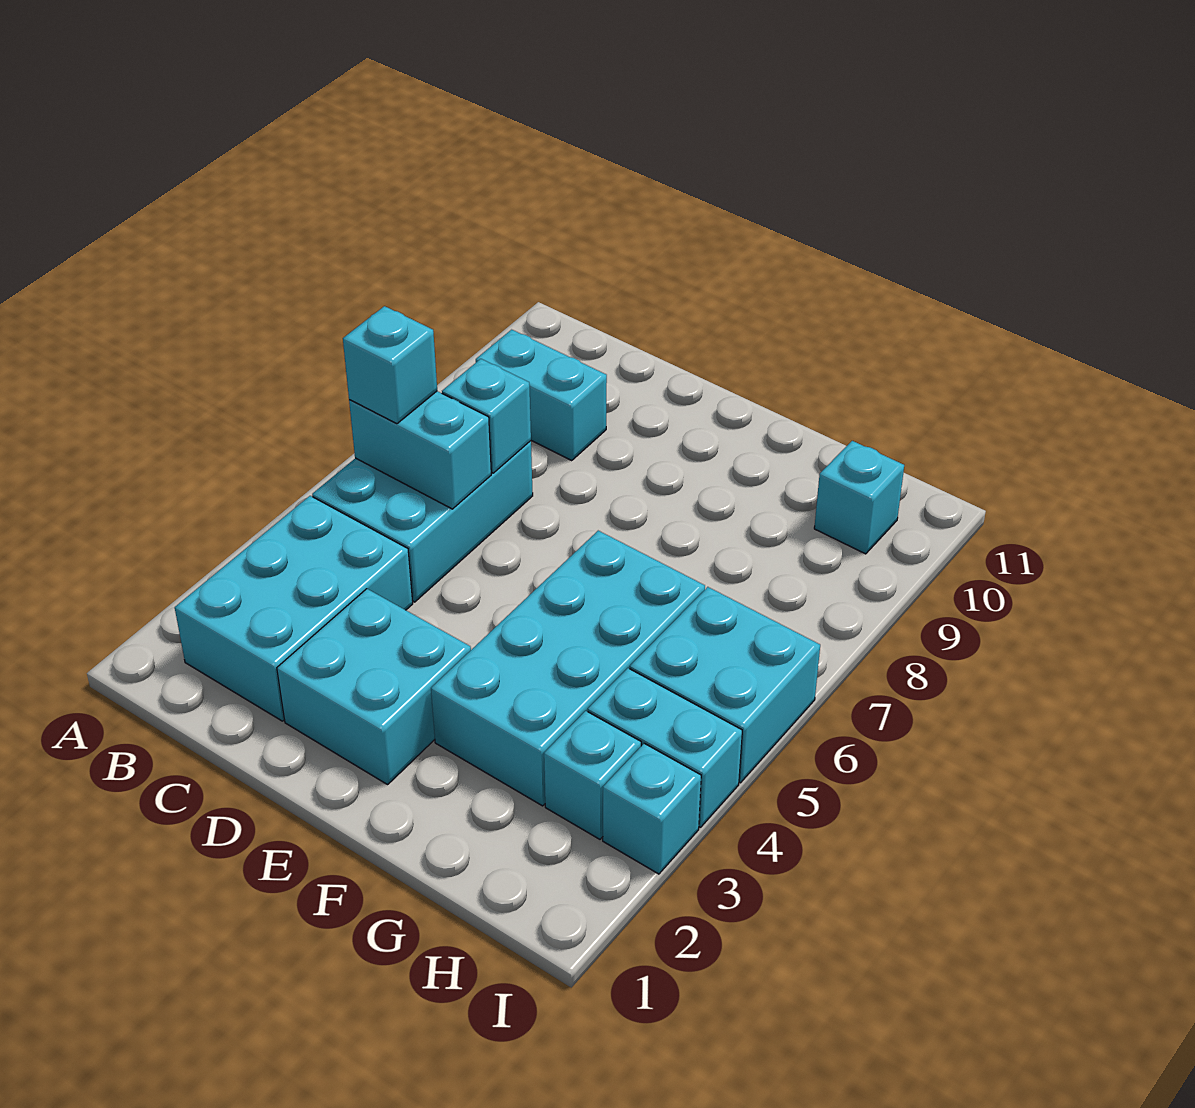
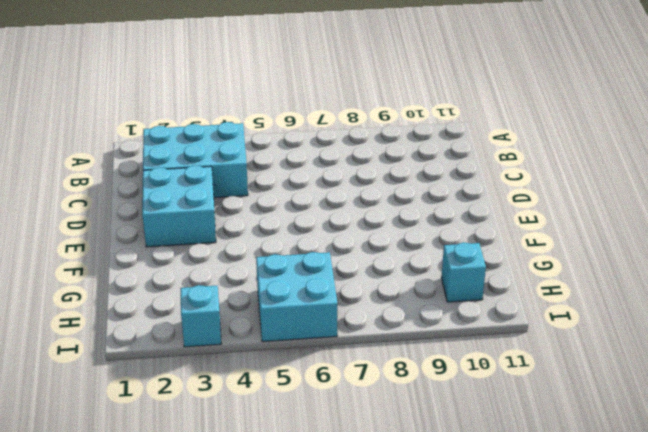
none -> cyan 2x3 brick [312,441,533,602]
none -> cyan 1x2 brick [476,330,607,460]
none -> cyan 2x4 brick [431,531,705,806]

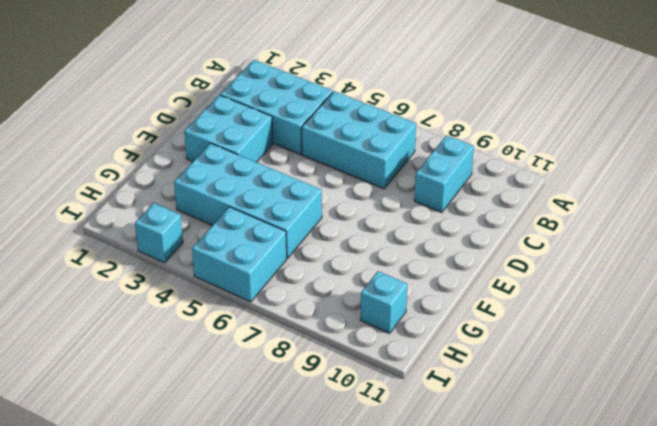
none -> cyan 1x1 brick [544,711,641,839]
none -> cyan 1x2 brick [588,668,742,827]
none -> cyan 1x2 brick [349,391,491,509]

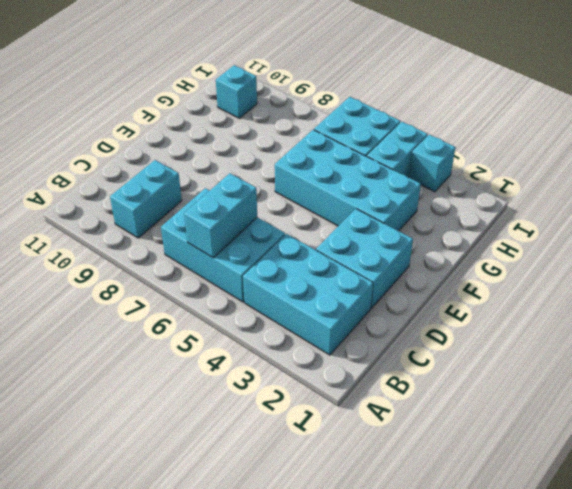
none -> cyan 1x1 brick [544,711,641,839]
none -> cyan 1x1 brick [442,359,531,473]
none -> cyan 1x1 brick [343,306,437,424]

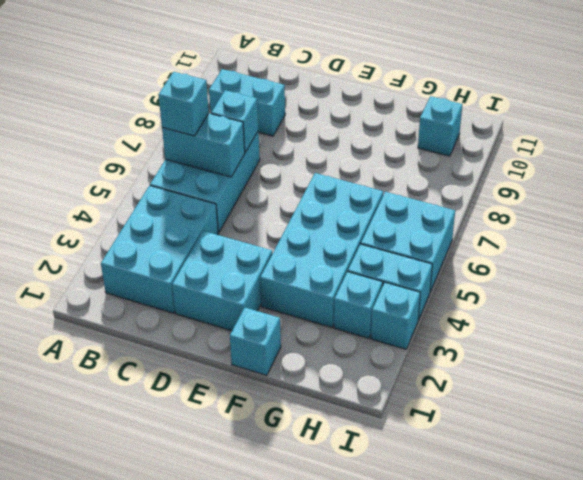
cyan 1x1 brick [230,308,281,375] -> none

